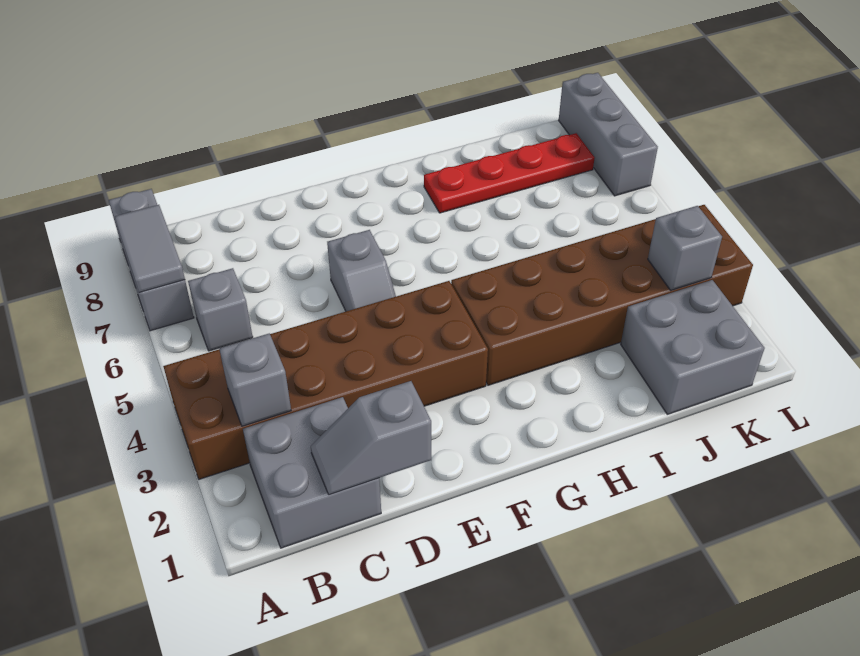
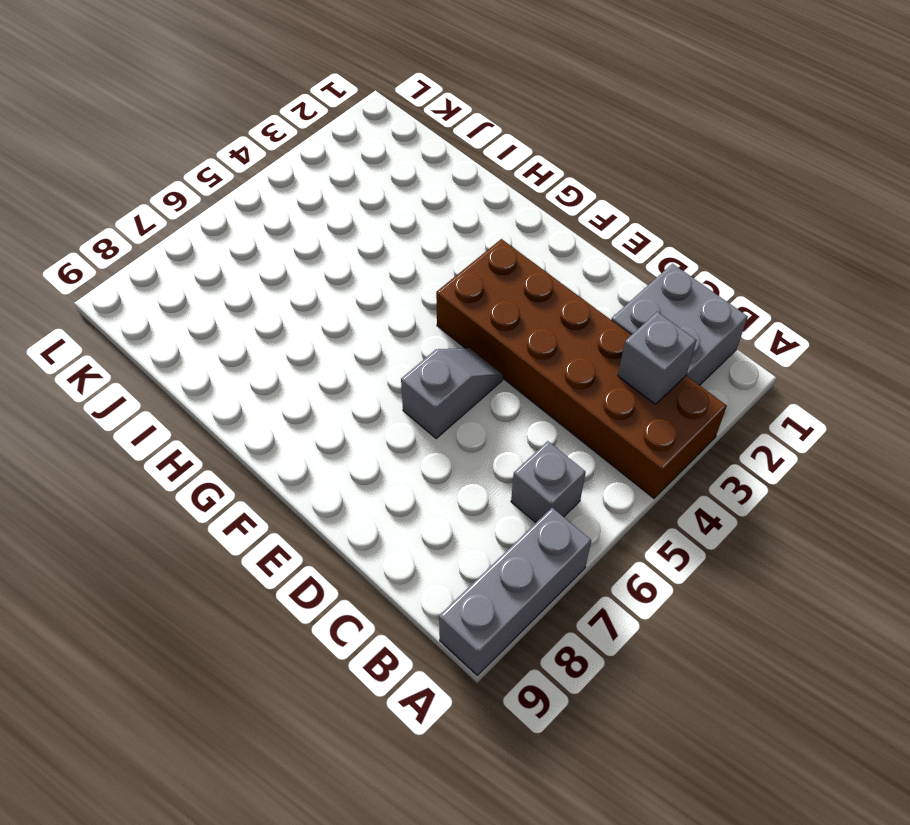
none -> brown 2x6 brick [451,205,753,385]
none -> red 1x4 plate [424,133,595,213]
none -> grey 2x2 brick [621,280,765,414]

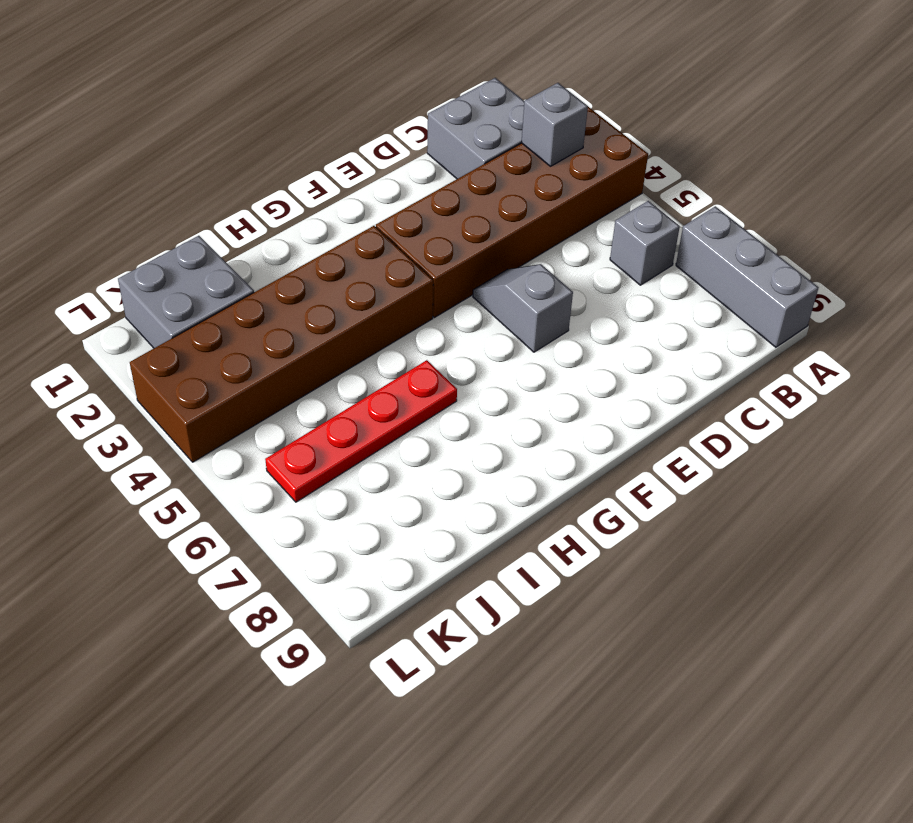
red 1x4 plate [265,360,457,502] -> red 1x4 plate moved to [424,133,595,213]
none -> grey 1x3 brick [559,73,658,196]
none -> grey 1x2 tile [115,205,185,292]
none -> grey 1x2 slope [311,381,431,495]

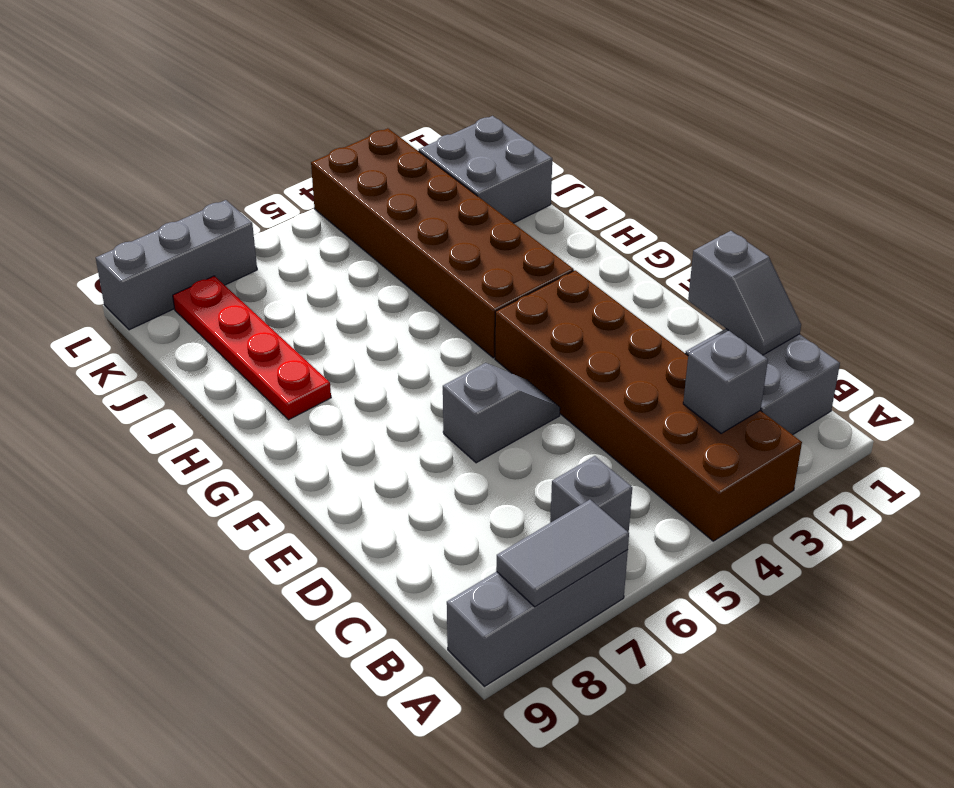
none -> grey 1x1 brick [648,206,722,290]

